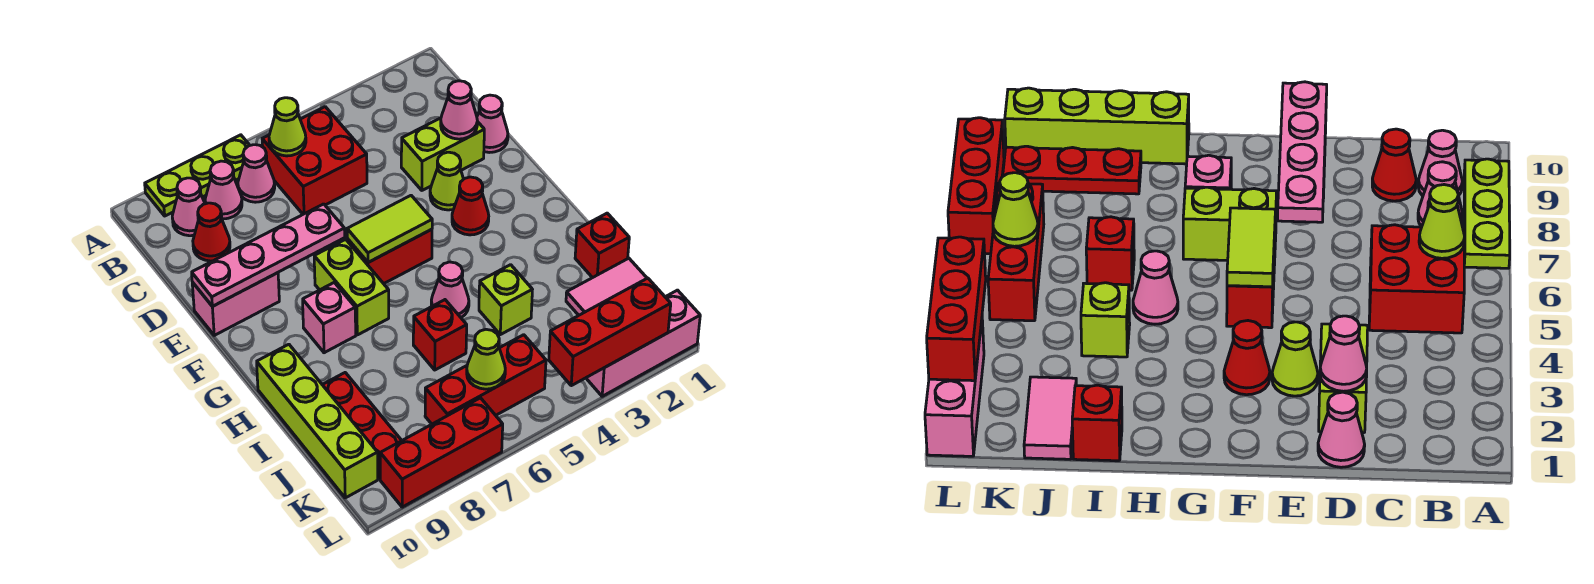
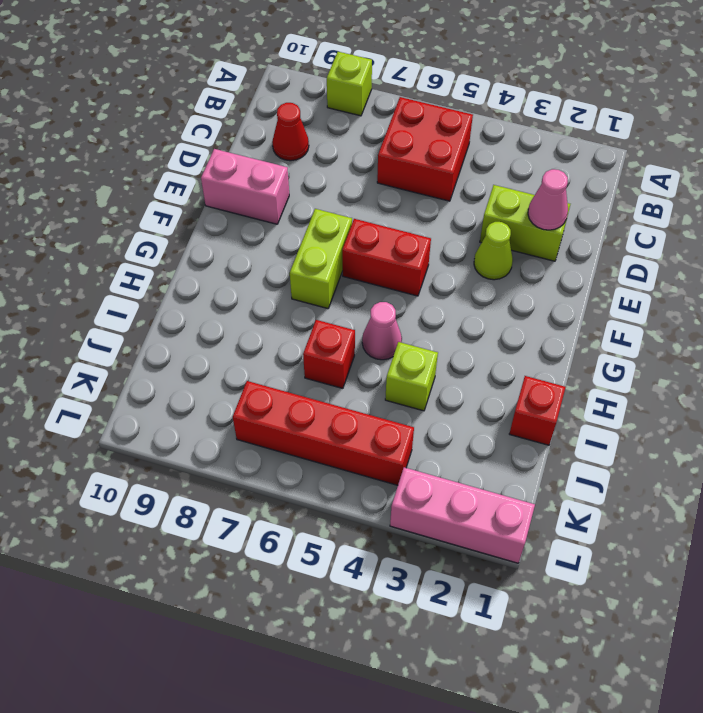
lime 1x1 brick [327,52,372,116] -> lime 1x3 plate [145,135,250,216]
red 1x4 brick [233,381,414,485] -> red 1x3 brick [425,335,546,424]
none -> pink 1x1 cone [238,145,275,202]
none -> pink 1x1 cone [205,161,242,219]
none -> pink 1x1 cone [172,178,205,236]
none -> pink 1x1 cone [477,95,508,153]

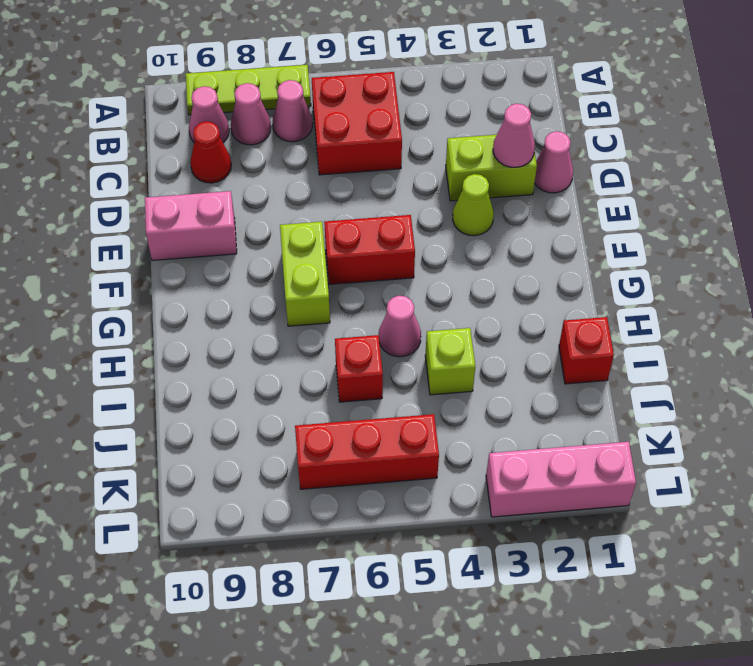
none -> red 1x1 cone [452,177,489,235]
none -> pink 1x1 brick [303,283,356,353]
none -> lime 1x4 brick [257,344,378,498]
none -> red 1x3 plate [322,373,402,479]

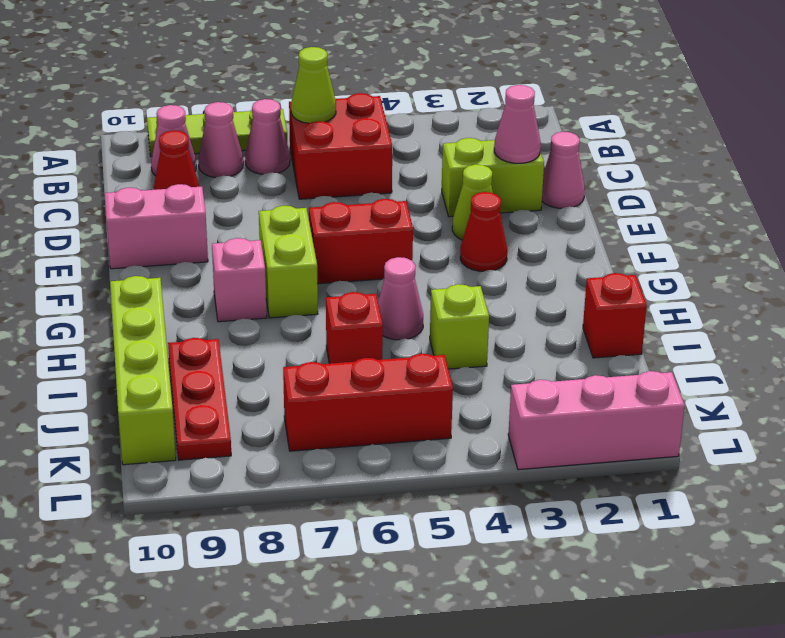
none -> pink 1x2 tile [566,258,647,315]
none -> red 1x3 brick [380,398,503,507]
none -> pink 1x4 plate [192,204,345,306]
none -> lime 1x2 tile [347,196,432,262]

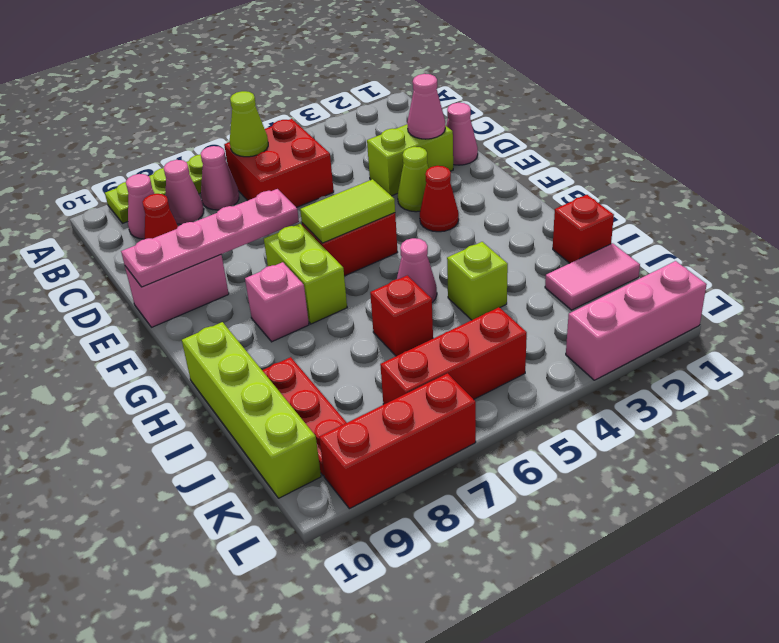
none -> lime 1x1 cone [467,329,505,389]
none -> red 1x3 brick [549,278,671,386]

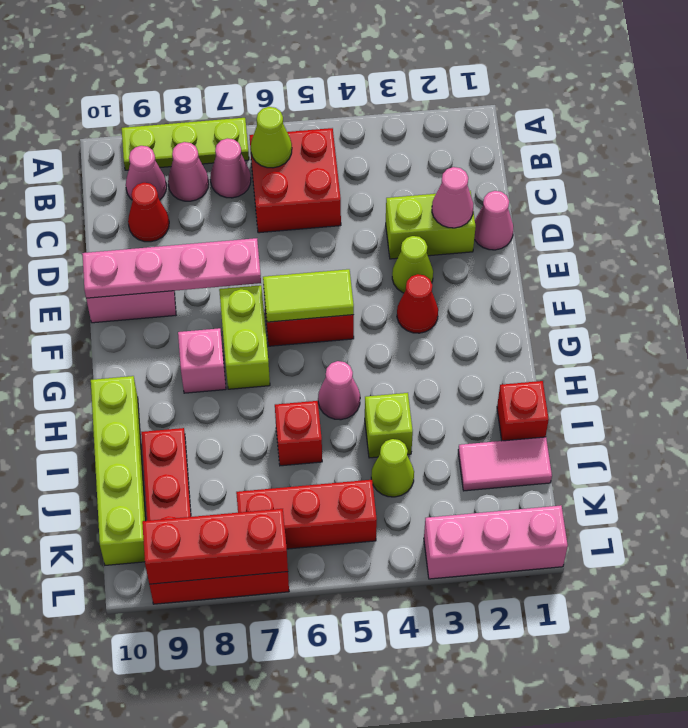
lime 1x1 cone [371,439,414,497] -> lime 1x1 cone moved to [467,329,505,389]
red 1x3 brick [142,509,288,584] -> red 1x3 brick moved to [549,278,671,386]

